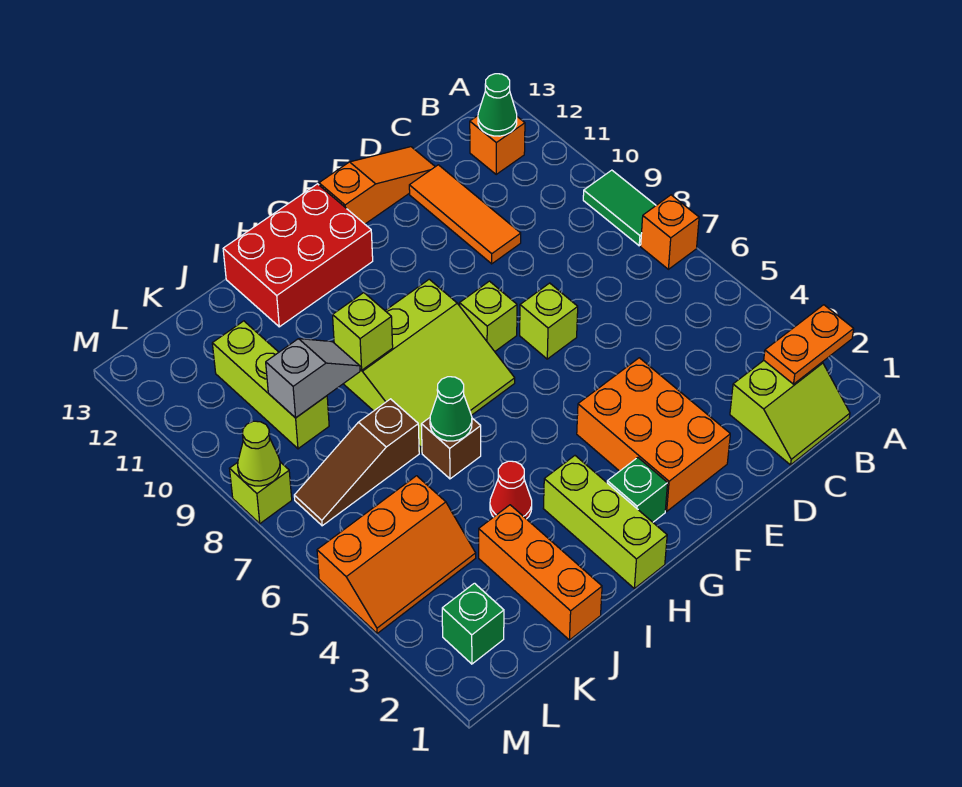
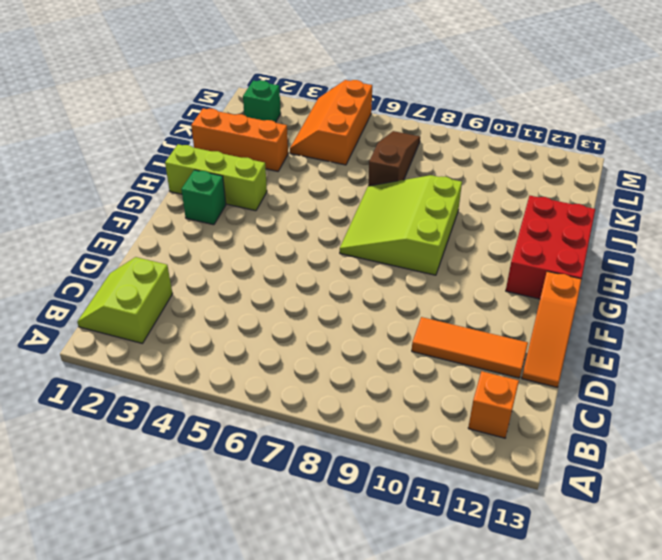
none -> orange 1x1 brick [641,195,699,269]
none -> green 1x2 tile [583,170,656,246]
none -> orange 2x3 brick [577,358,730,511]

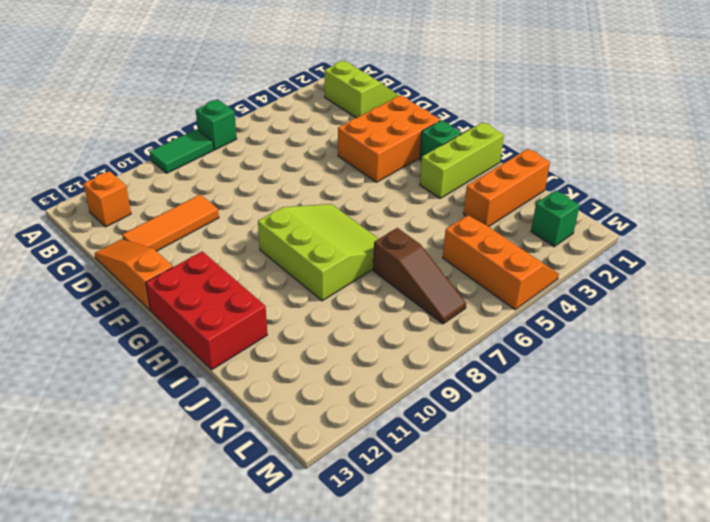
green 1x1 brick [196,99,237,150] -> orange 1x1 brick [641,195,699,269]
none -> lime 1x1 brick [520,283,578,359]
none -> lime 1x1 brick [460,281,517,351]
none -> red 1x1 cone [490,461,532,519]

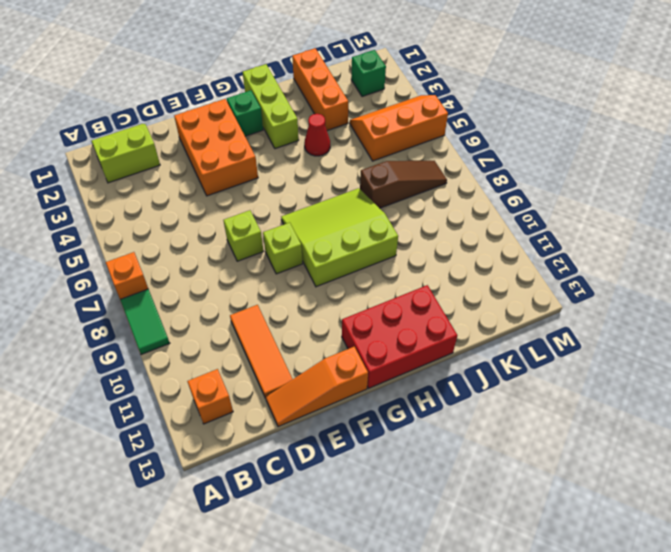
none -> brown 1x1 brick [421,418,481,479]
none -> lime 1x3 brick [212,321,329,449]
none -> lime 1x1 brick [230,462,292,524]

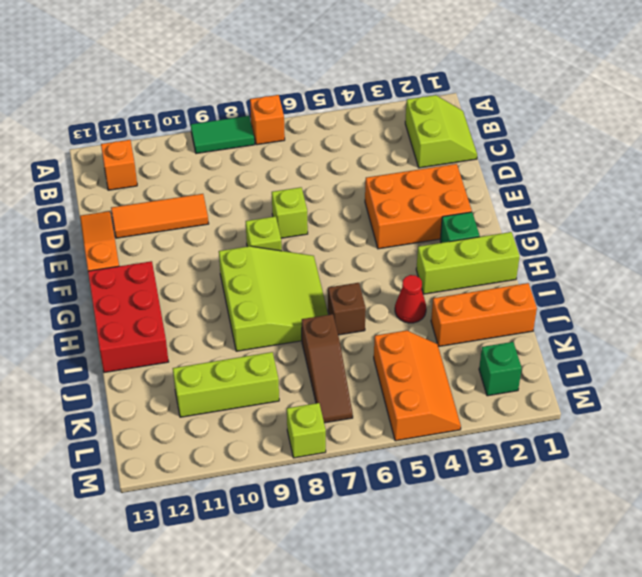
none -> orange 1x2 plate [764,305,854,384]
none -> green 1x1 cone [478,74,517,136]
none -> green 1x1 cone [430,377,472,441]

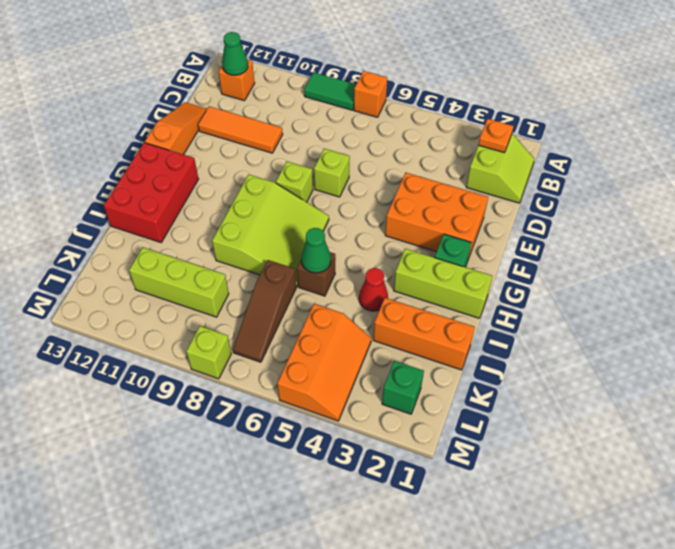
orange 1x1 plate [479,119,513,153] -> orange 1x2 plate [764,305,854,384]
none -> lime 1x1 brick [333,293,393,370]
none -> grey 1x2 slope [266,339,360,418]
none -> lime 1x1 cone [238,421,280,486]

